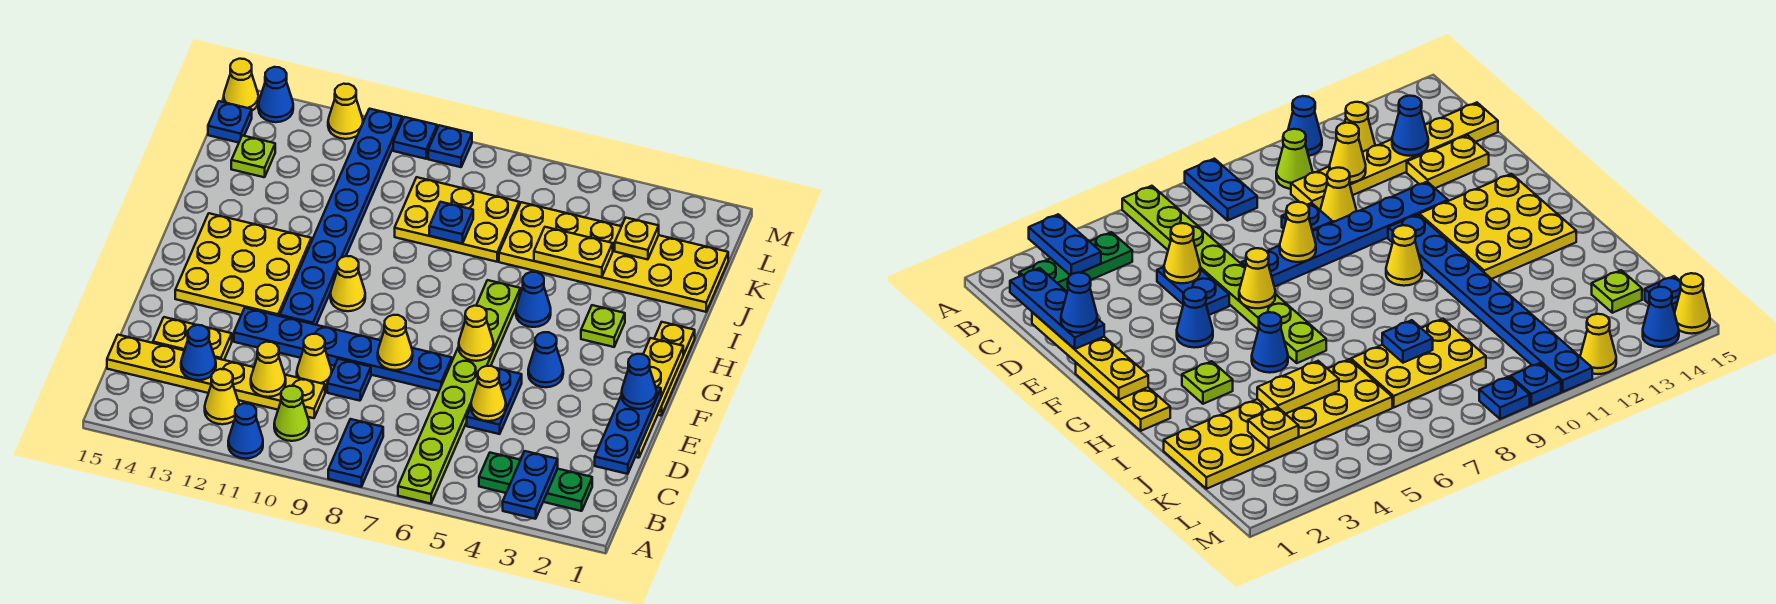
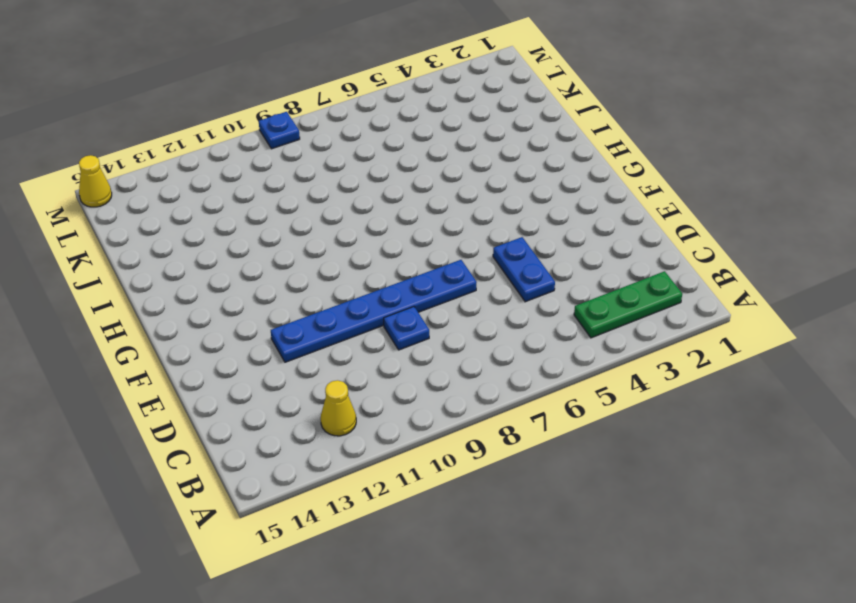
none -> lime 1x8 plate [398,280,520,504]
none -> blue 1x2 plate [328,419,383,487]
none -> blue 1x1 cone [228,403,263,459]
none -> lime 1x1 cone [274,386,309,441]

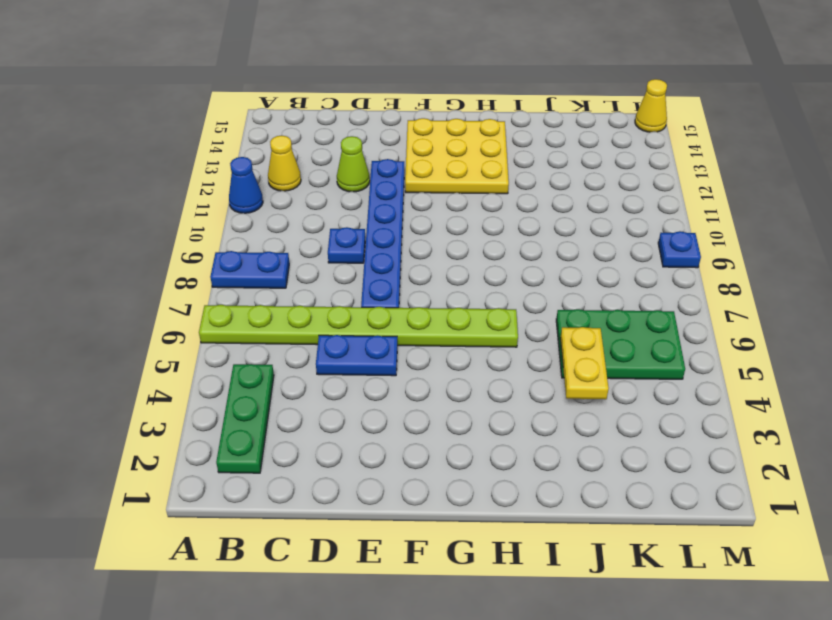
lime 1x1 cone [337,136,370,192] -> lime 1x1 cone moved to [274,386,309,441]
green 2x3 plate [556,309,685,379] -> yellow 2x6 plate [499,202,728,312]
none -> yellow 1x6 plate [107,335,325,418]
none -> yellow 1x1 cone [297,334,332,386]
none -> yellow 1x2 plate [153,317,232,360]
none -> yellow 1x3 plate [654,322,695,416]

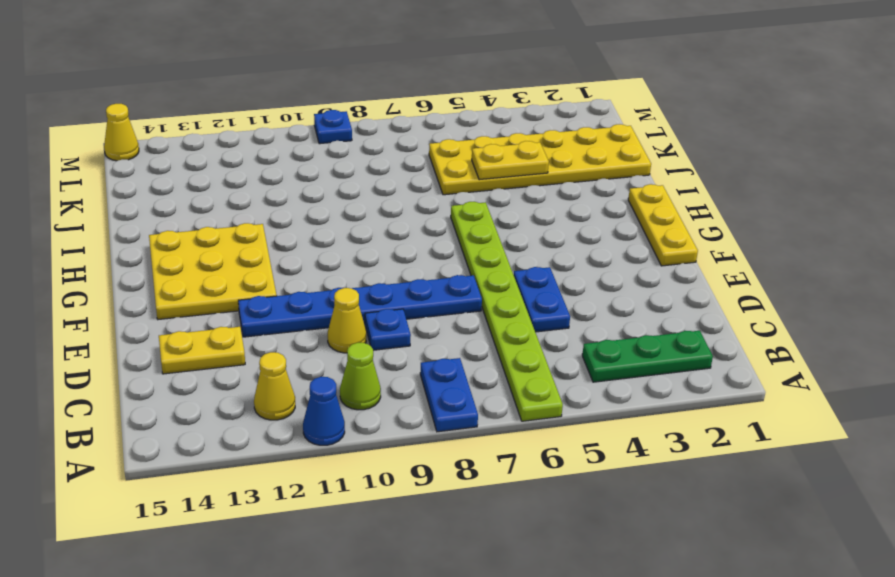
none -> yellow 1x6 plate [107,335,325,418]
none -> blue 1x1 cone [528,332,563,387]
none -> blue 1x8 plate [280,109,402,325]
none -> yellow 1x1 cone [330,256,365,311]

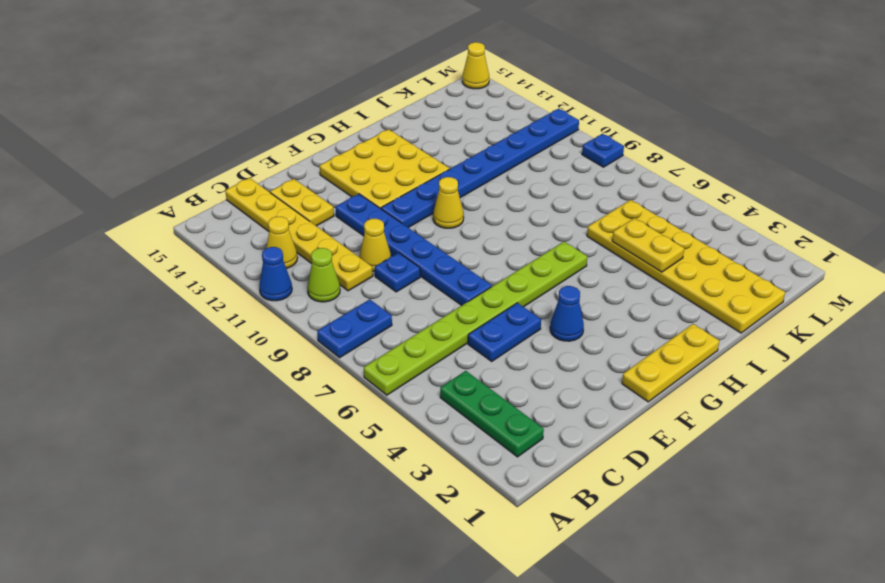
none -> lime 1x1 plate [581,305,625,347]
none -> blue 1x1 cone [516,272,551,327]
none -> yellow 2x3 plate [395,177,519,262]
none -> lime 1x1 plate [231,135,275,177]

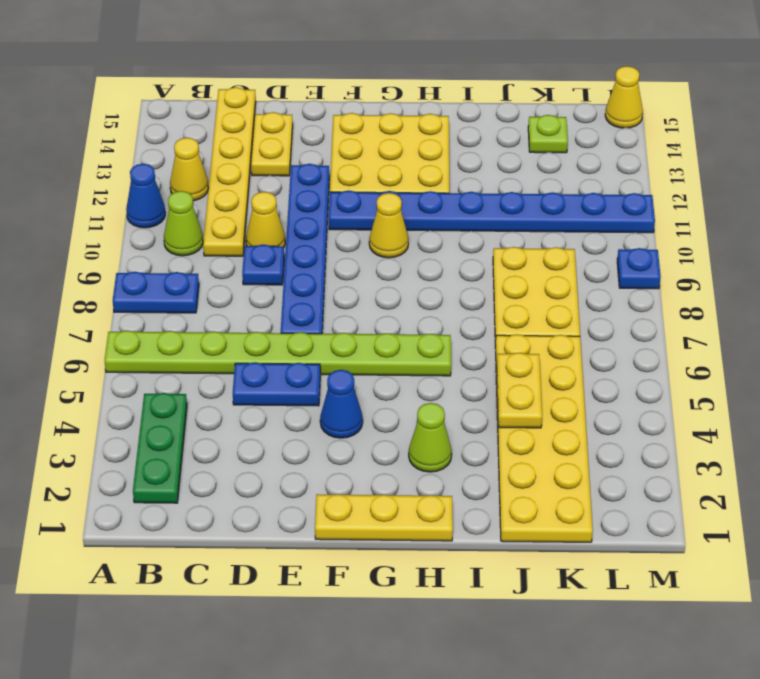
lime 1x1 cone [409,403,452,472] -> lime 1x1 plate [581,305,625,347]
none -> blue 1x1 cone [516,272,551,327]
none -> blue 1x1 plate [208,101,252,143]
none -> blue 1x1 plate [393,117,437,159]
none -> yellow 1x1 cone [328,84,363,139]

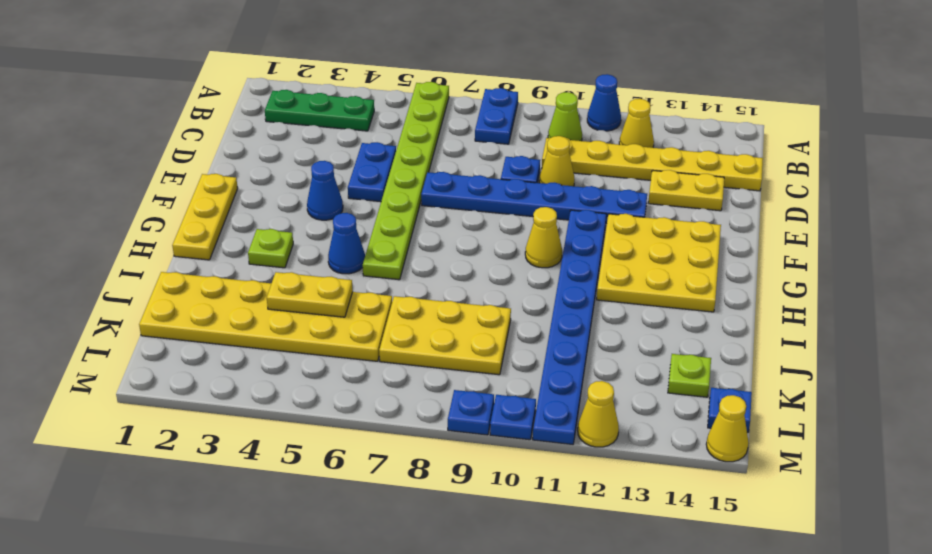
none -> blue 1x1 cone [258,67,293,122]
none -> blue 1x2 plate [503,451,558,519]
none -> yellow 1x1 cone [251,342,286,397]
none -> blue 1x1 cone [181,325,216,380]

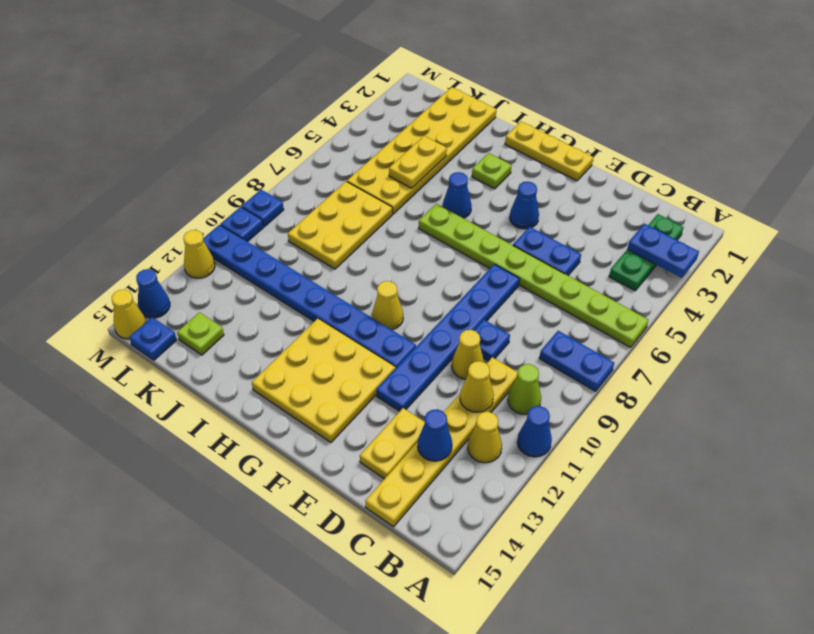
none -> yellow 1x4 plate [635,338,683,458]
none -> yellow 1x1 cone [471,366,506,421]
none -> yellow 1x1 cone [378,315,413,370]
none -> yellow 1x1 cone [459,306,494,361]

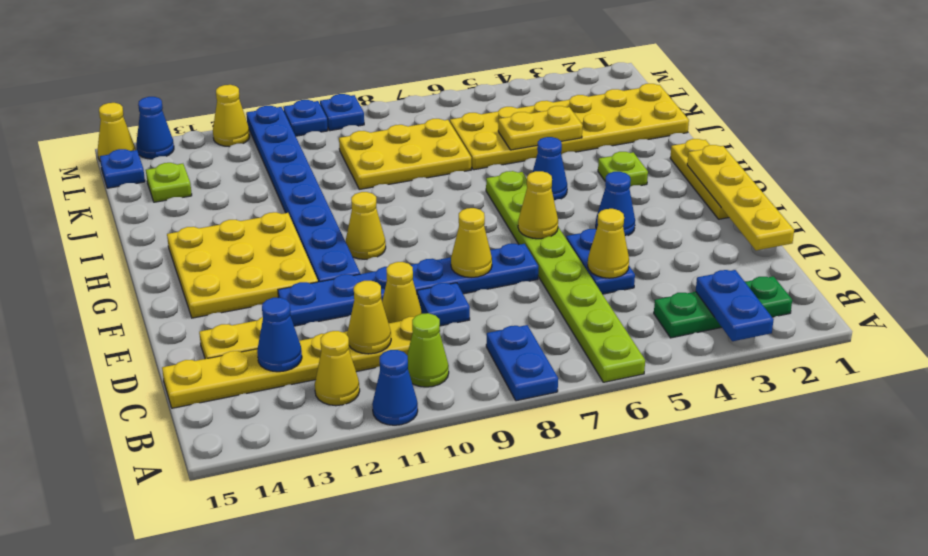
none -> blue 1x1 plate [429,202,473,244]
none -> yellow 1x1 plate [615,218,659,259]
none -> blue 1x3 plate [595,387,661,474]
none -> blue 1x1 cone [622,354,657,409]

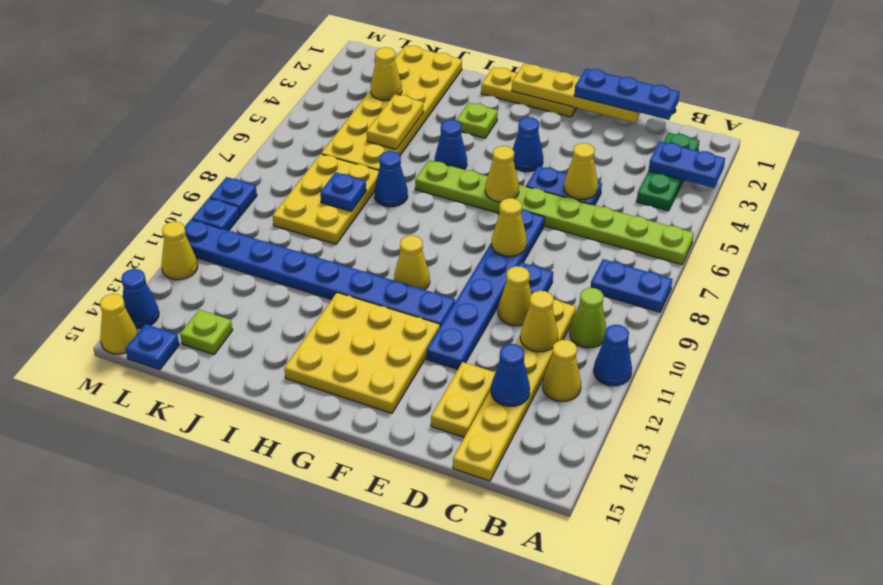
blue 1x1 cone [374,151,408,207] -> blue 1x1 cone moved to [622,354,657,409]
yellow 1x1 cone [371,47,402,100] -> yellow 1x1 plate [615,218,659,259]

